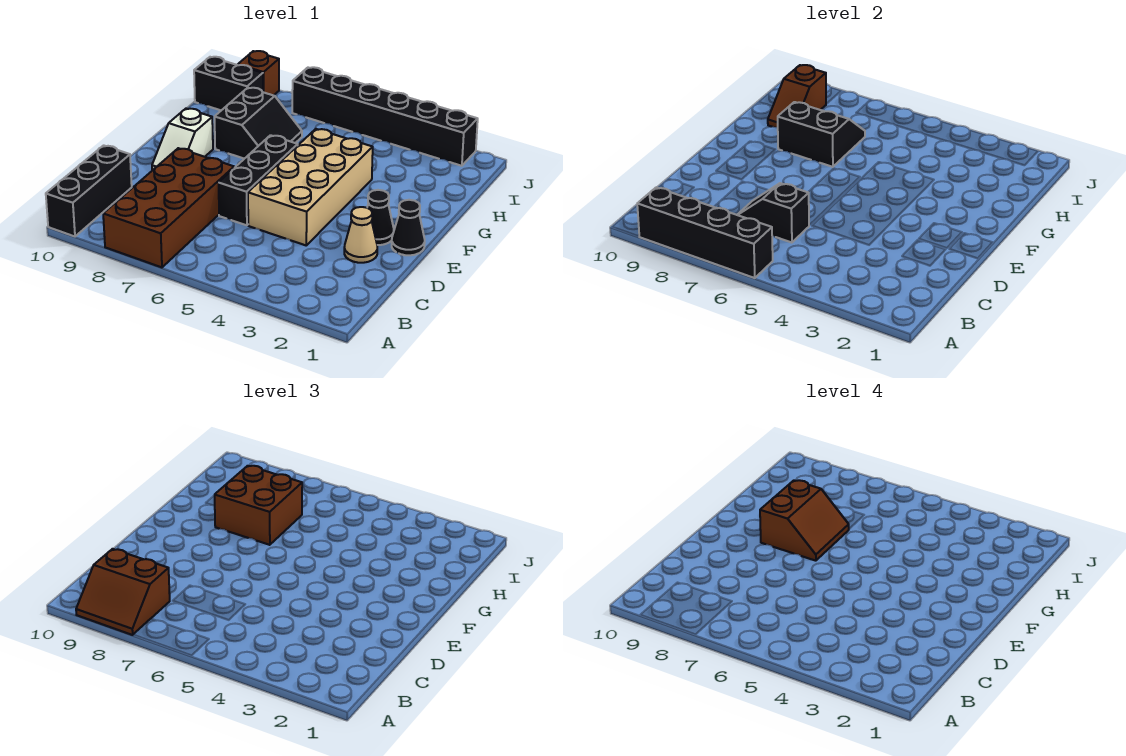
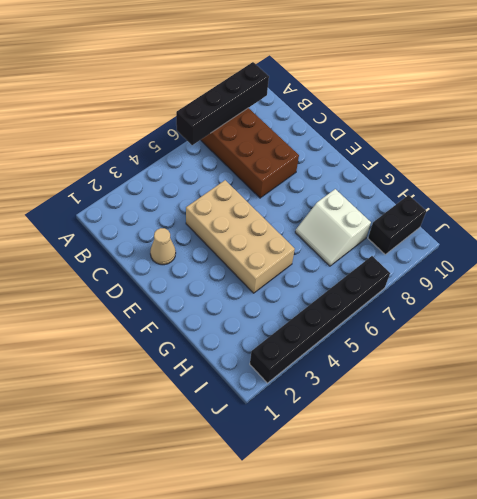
white 2x2 slope [295,189,371,266] -> black 2x2 slope [215,88,302,159]
none -> black 1x3 brick [46,145,132,236]
none -> black 1x3 brick [219,135,298,225]
none -> black 1x1 cone [392,200,425,255]

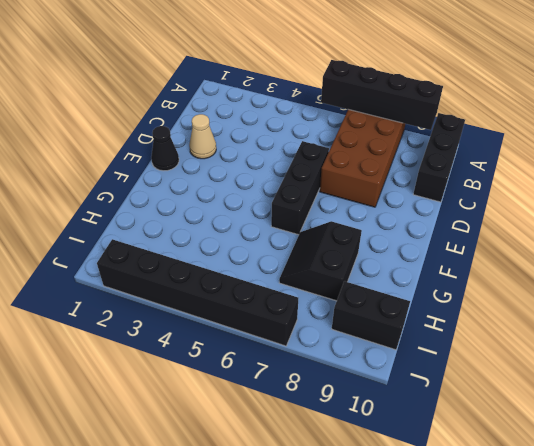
none -> tan 2x4 brick [248,129,373,245]
none -> black 1x1 cone [367,190,394,245]
none -> white 1x2 slope [152,109,213,170]

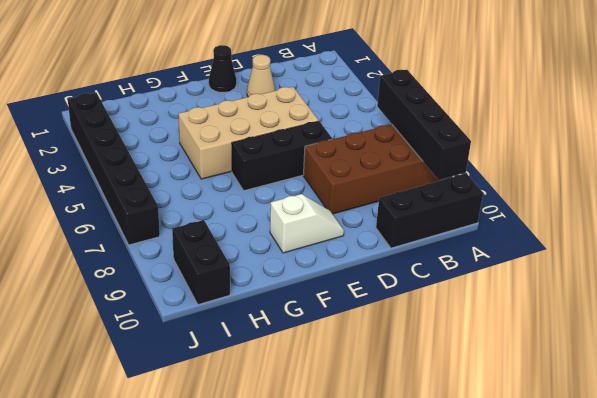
none -> black 1x1 cone [367,190,394,245]
none -> black 2x2 slope [215,88,302,159]
none -> brown 1x1 brick [238,51,279,96]

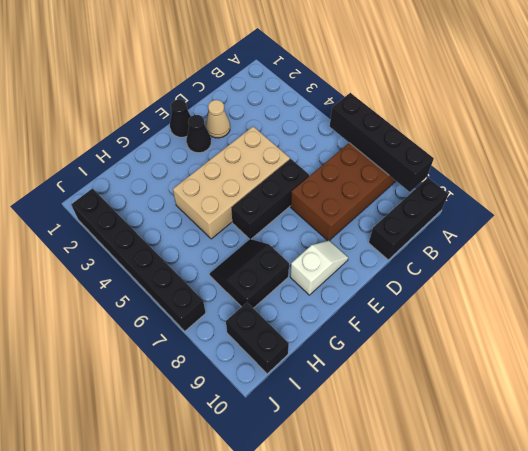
none -> brown 1x1 brick [238,51,279,96]
none -> black 1x2 slope [737,183,809,243]
none -> black 2x2 slope [778,102,865,167]

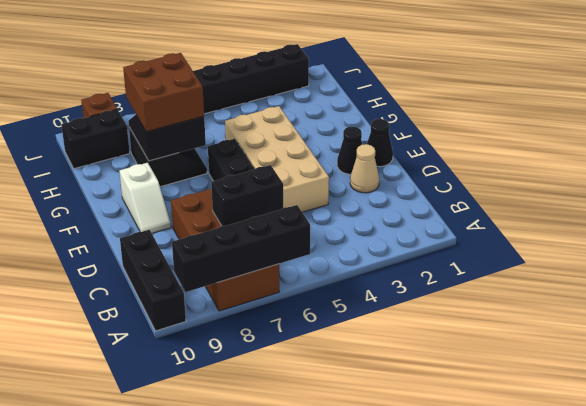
black 1x2 brick [211,165,283,226] -> black 1x2 slope [737,183,809,243]
none -> brown 1x2 slope [768,65,826,128]
none -> brown 2x2 slope [76,549,170,635]
none -> brown 2x2 slope [760,480,849,561]

